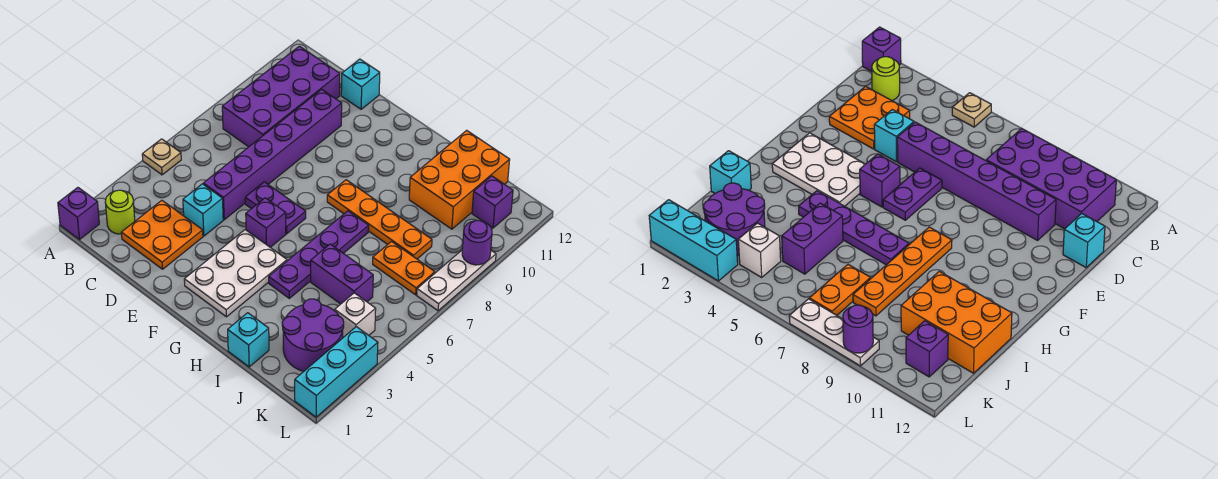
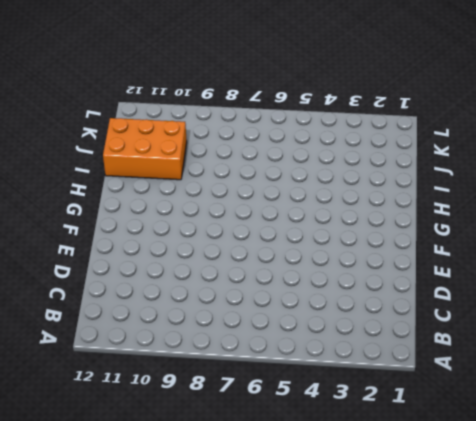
none -> purple 1x1 brick [58,188,99,240]
none -> tan 1x1 plate [142,139,181,175]
none -> lime 1x1 round brick [105,190,135,234]

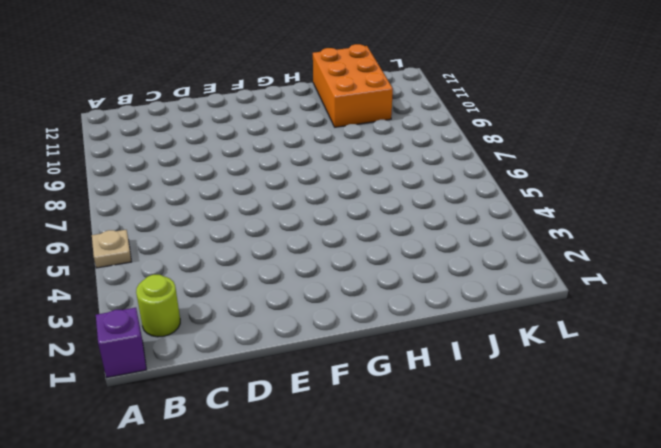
none -> purple 2x4 brick [222,46,340,147]
none -> orange 2x2 plate [121,200,203,269]
none -> cyan 1x1 brick [183,184,223,236]

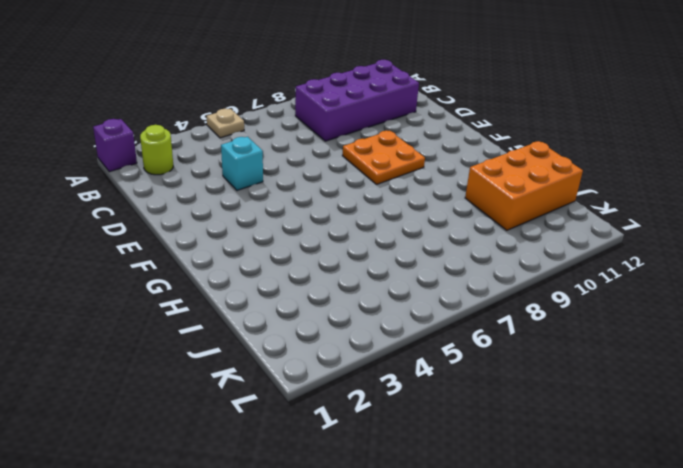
orange 2x2 plate [342,131,425,184] -> orange 2x2 plate moved to [121,200,203,269]
none -> purple 1x6 brick [203,89,342,220]
none -> cyan 1x1 brick [341,59,380,109]
none -> purple 1x2 plate [245,182,306,234]

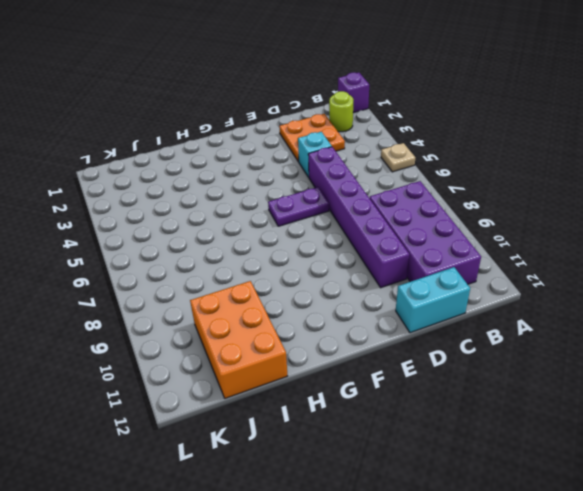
cyan 1x2 brick [396,267,470,333] -> cyan 1x1 brick [341,59,380,109]
none -> white 2x3 plate [184,230,287,317]
none -> purple 1x1 brick [246,198,286,247]
none -> orange 1x4 plate [327,180,432,259]

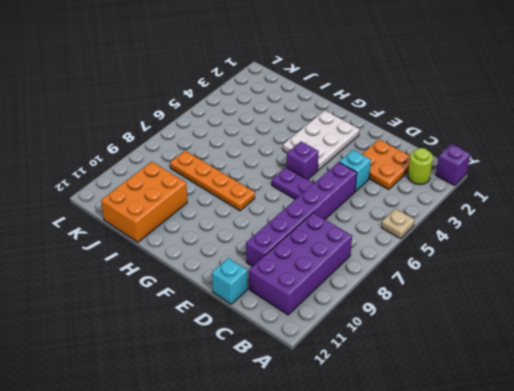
none -> purple 1x4 plate [269,211,369,298]
none -> cyan 1x1 brick [228,313,269,367]
none -> purple 1x2 brick [311,244,373,304]

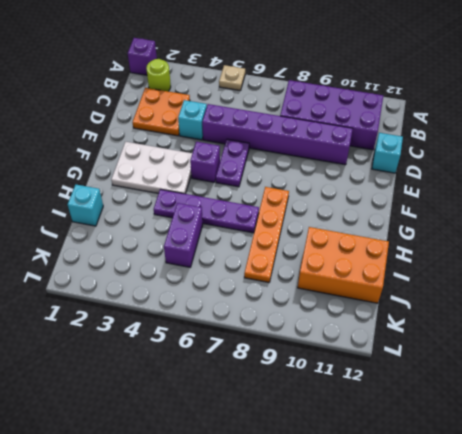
none -> purple 2x2 round brick [282,299,344,371]
none -> orange 1x2 plate [373,242,435,295]
none -> white 1x1 brick [335,293,376,337]

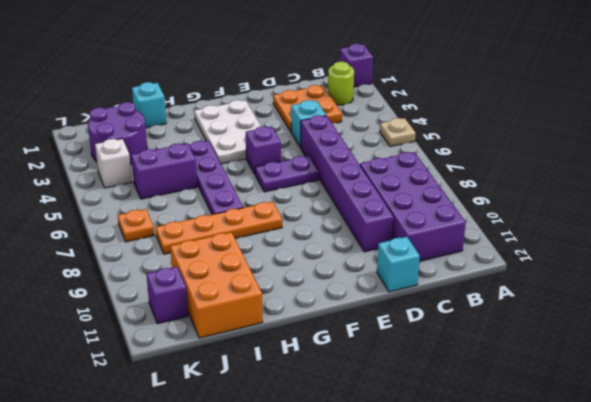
orange 1x1 plate [118,209,154,242] -> orange 1x2 plate [373,242,435,295]
none -> cyan 1x3 brick [295,327,378,417]
none -> white 1x3 plate [417,250,496,311]
none -> purple 1x1 round brick [462,221,492,265]

